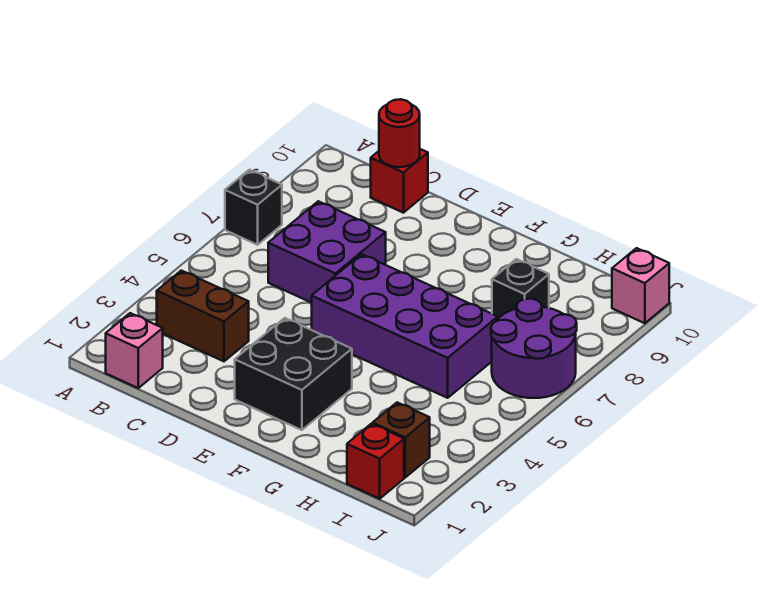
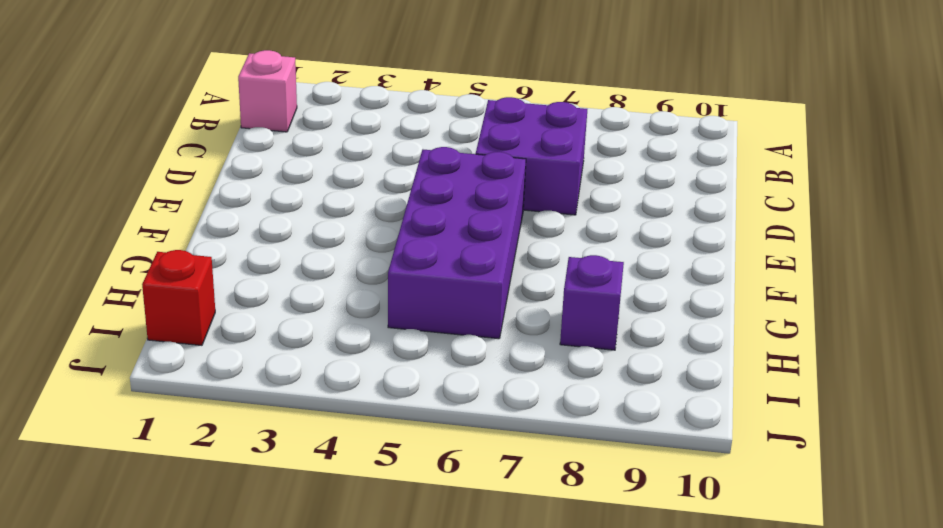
purple 1x1 brick [560,255,624,350] -> black 1x1 brick [492,259,549,318]
none -> black 1x1 brick [225,170,282,245]
none -> brown 1x2 brick [157,271,249,361]
none -> red 1x1 brick [371,149,428,213]

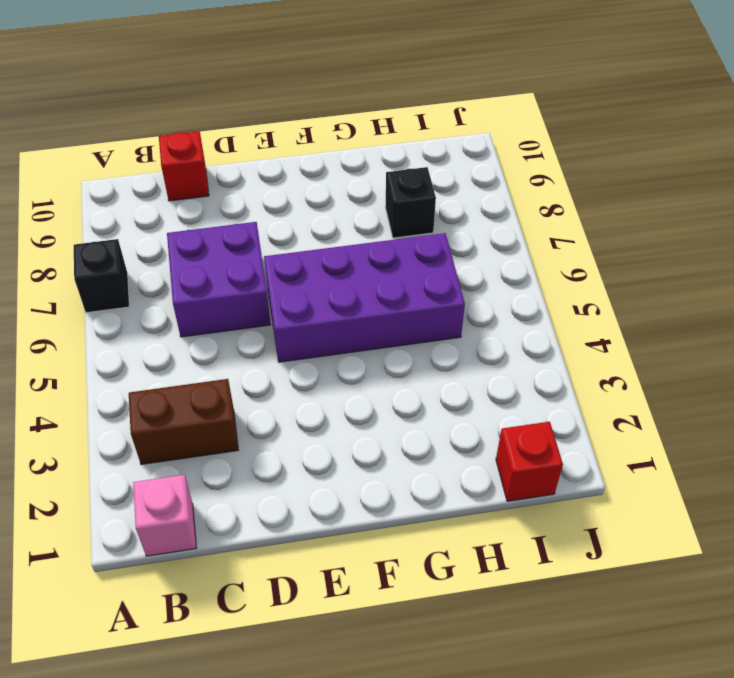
none -> black 2x2 brick [235,318,352,430]
none -> brown 1x1 brick [373,403,430,477]
none -> purple 2x2 round brick [491,299,577,398]

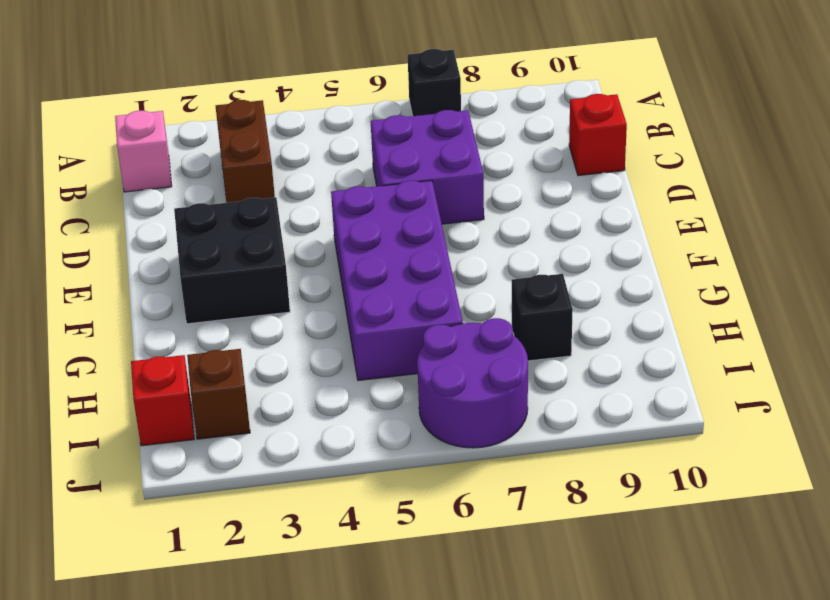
none -> pink 1x1 brick [612,248,669,323]
none -> red 1x1 round brick [379,99,420,167]

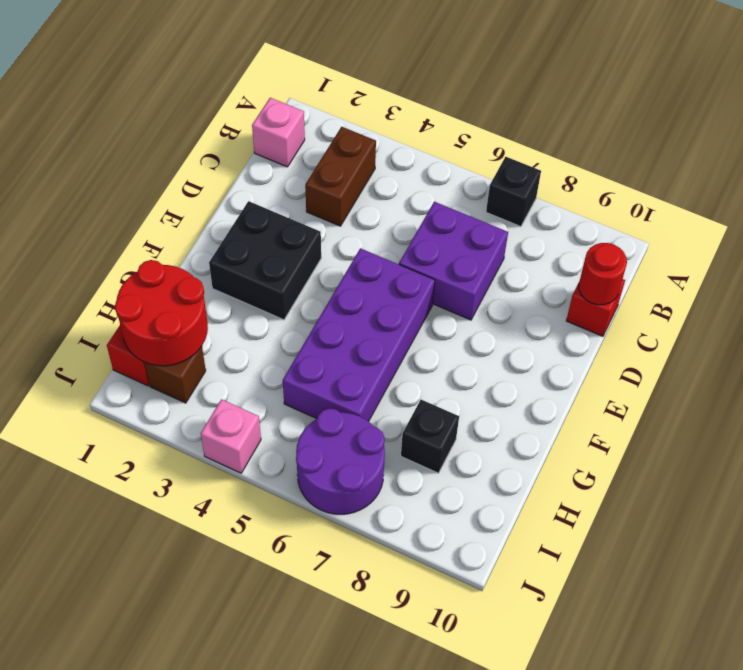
red 2x2 round brick [115,260,208,366] -> none
pink 1x1 brick [201,399,261,473] -> pink 1x1 brick moved to [612,248,669,323]

